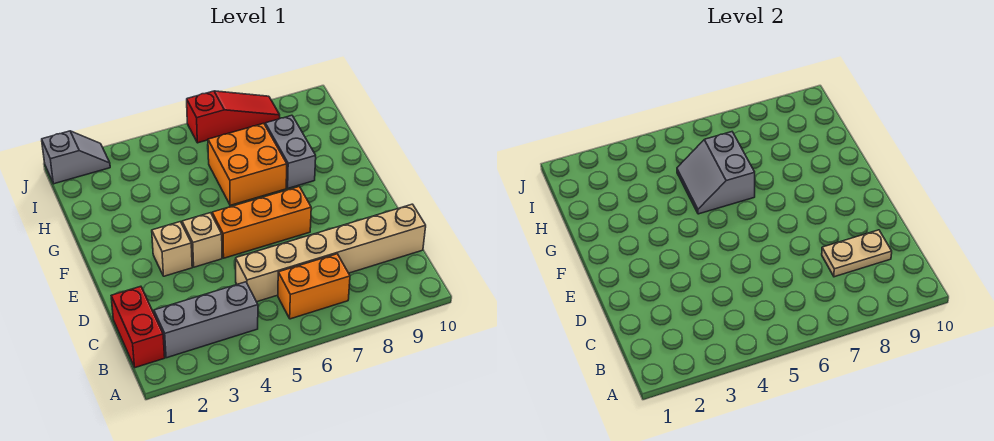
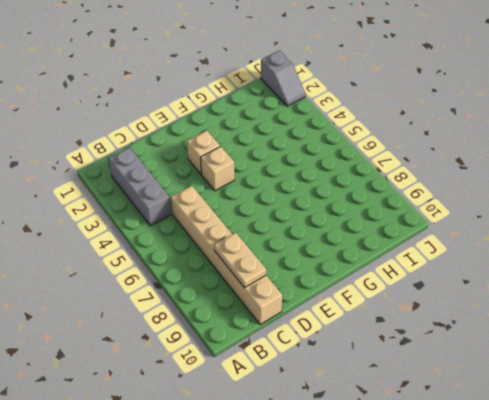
none -> red 1x2 brick [111,286,165,368]
none -> orange 1x2 brick [278,254,350,319]
none -> orange 1x3 brick [212,187,311,258]

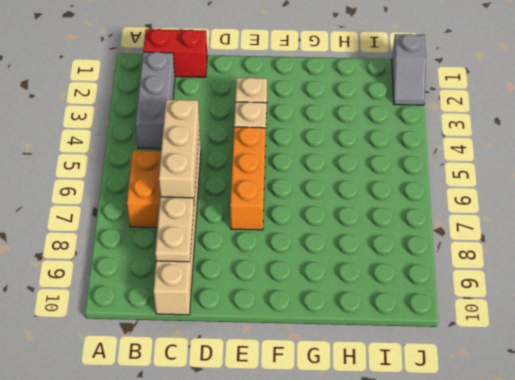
tan 1x3 brick [159,100,199,200] -> none
none -> orange 2x2 brick [208,123,287,205]
none -> grey 1x2 brick [265,115,316,188]
none -> red 1x3 slope [187,91,280,143]

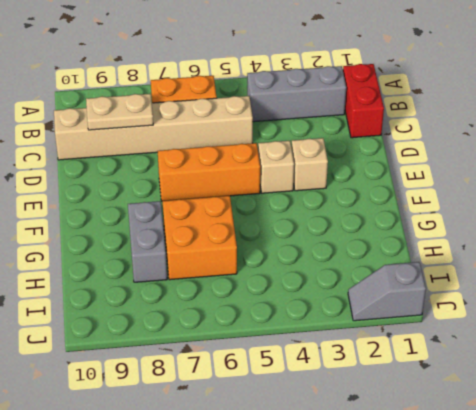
none -> red 1x3 slope [187,91,280,143]
none -> grey 2x2 slope [677,132,755,214]

